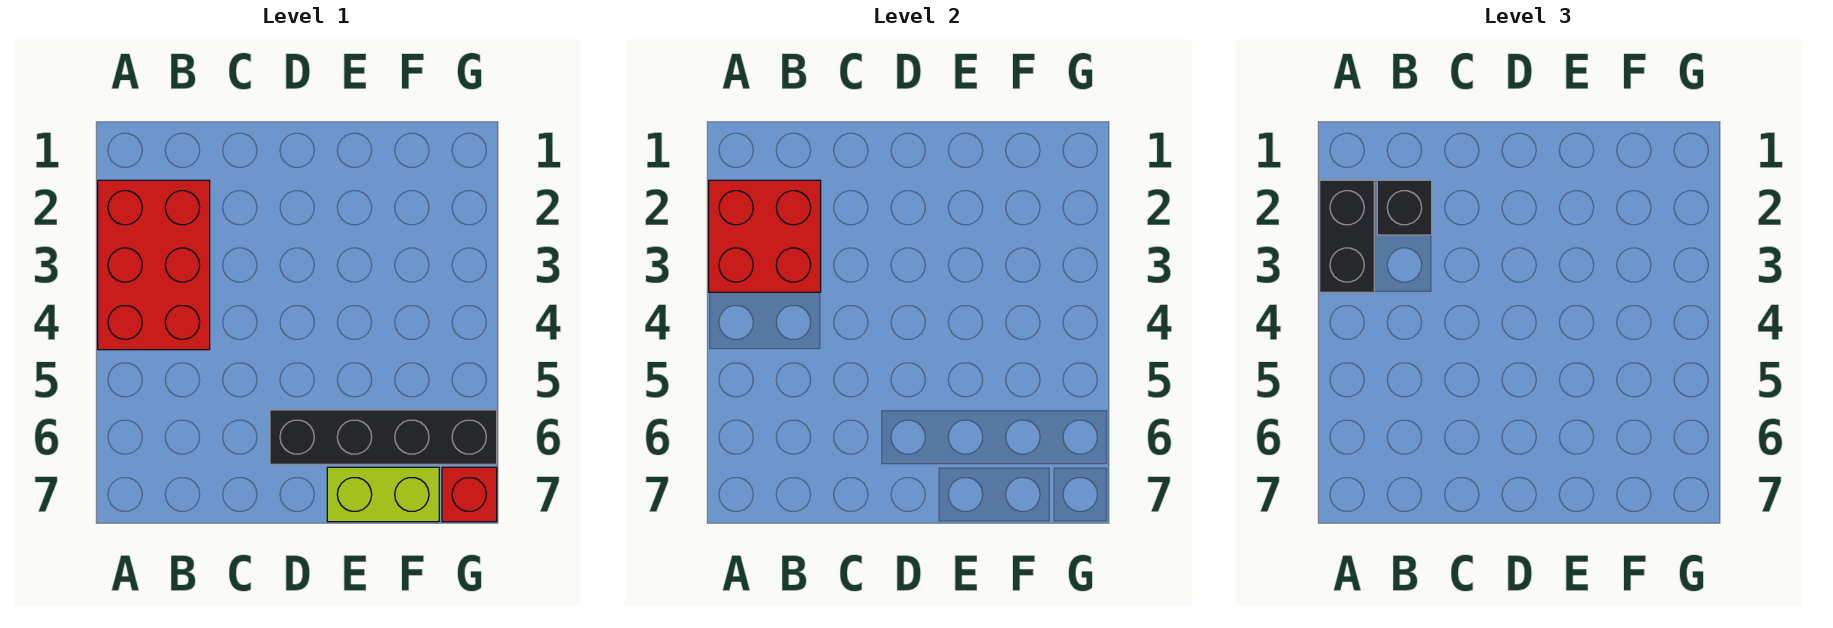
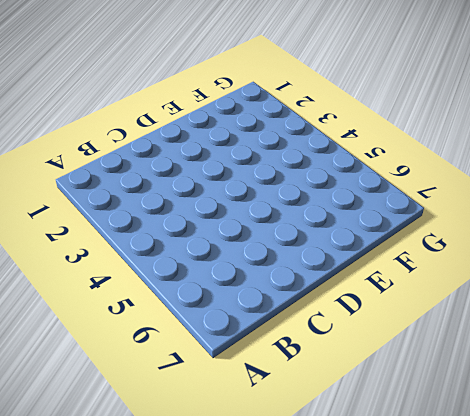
none -> red 2x3 brick [98,180,210,350]
none -> black 1x4 brick [270,410,497,464]

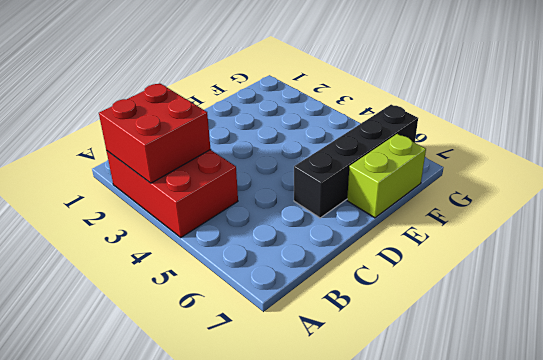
none -> red 1x1 brick [442,467,497,522]
none -> black 1x2 brick [1320,180,1374,292]

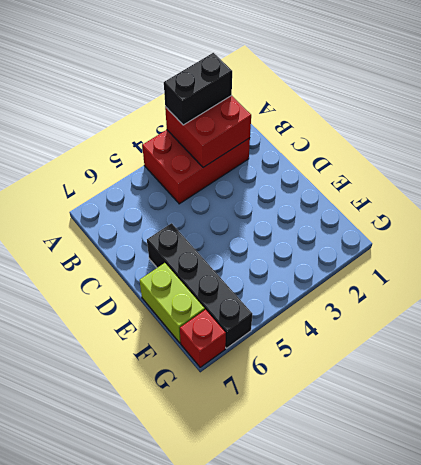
none -> black 1x1 brick [1377,180,1432,235]

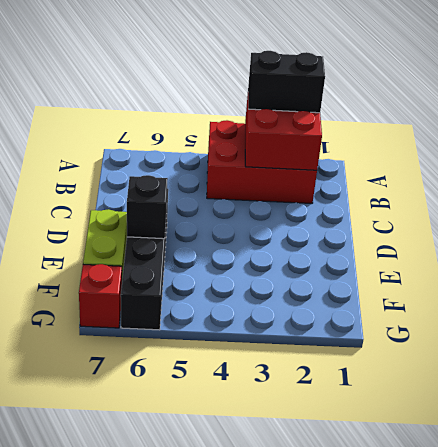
black 1x1 brick [127,175,168,239] -> black 1x1 brick moved to [1377,180,1432,235]

